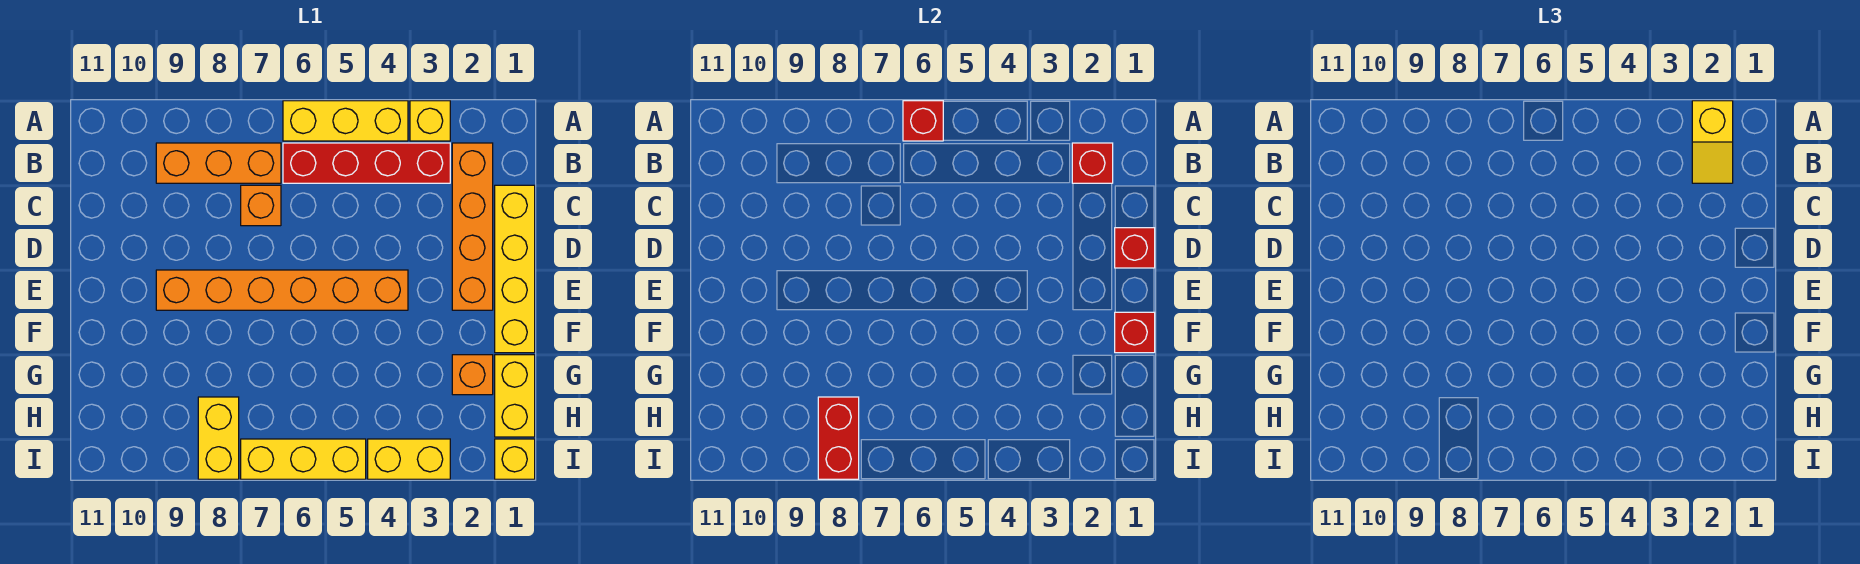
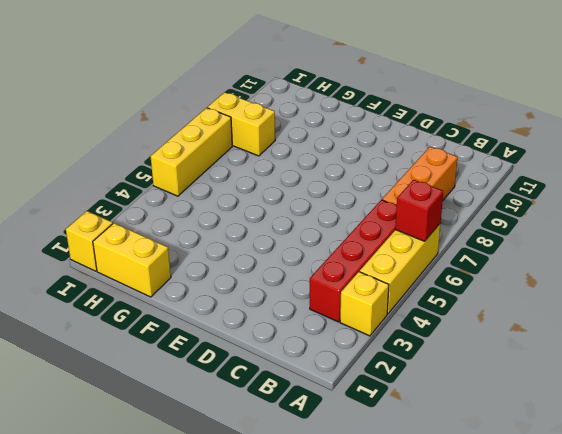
none -> orange 1x4 brick [452,143,493,310]
none -> yellow 1x4 brick [495,185,535,353]
none -> orange 1x1 brick [241,185,281,226]

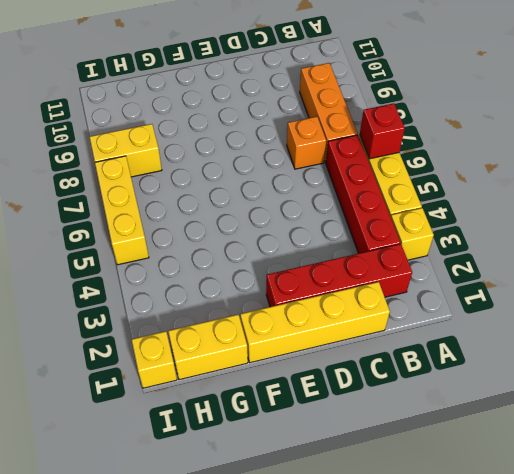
red 1x4 brick [266,244,412,307] -> orange 1x4 brick [452,143,493,310]
none -> orange 1x6 brick [156,270,408,310]
none -> orange 1x1 brick [452,355,493,395]
none -> yellow 1x2 brick [368,439,450,479]

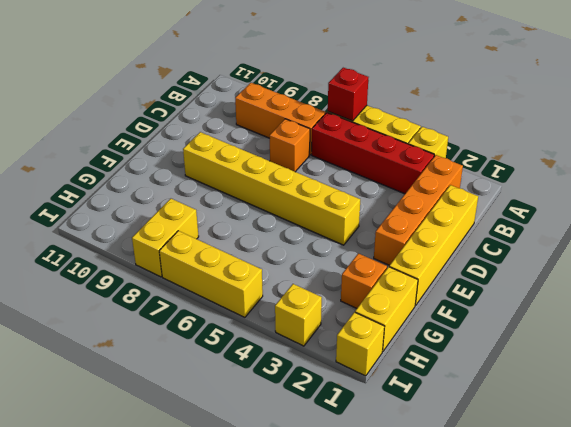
yellow 1x6 brick [183,132,360,245] -> orange 1x6 brick [156,270,408,310]
yellow 1x1 brick [275,284,322,346] -> yellow 1x2 brick [368,439,450,479]
none -> red 1x1 brick [1072,143,1113,183]
none -> red 1x1 brick [1115,228,1155,268]
none -> red 1x1 brick [1115,312,1155,353]

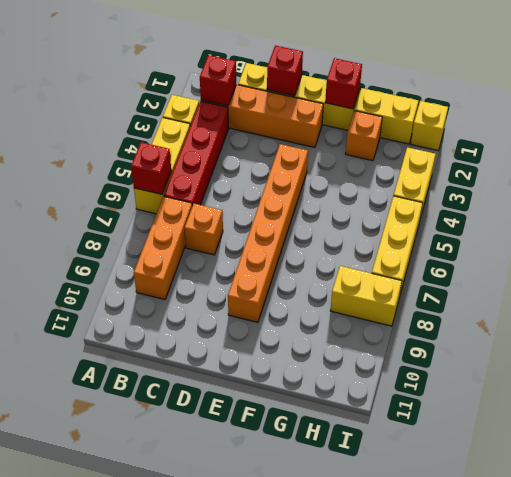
none -> red 1x2 brick [818,397,859,479]
none -> yellow 1x2 slope [1692,101,1733,183]

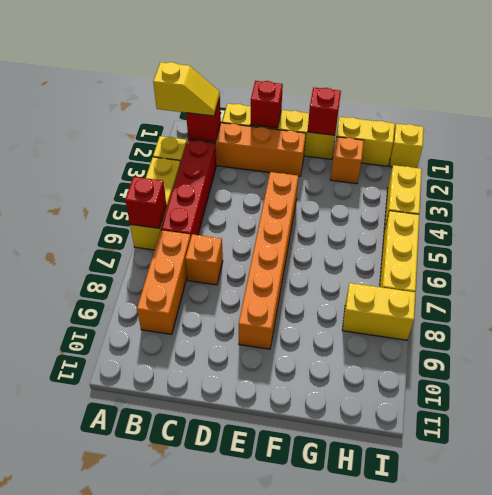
none -> red 1x2 brick [818,397,859,479]

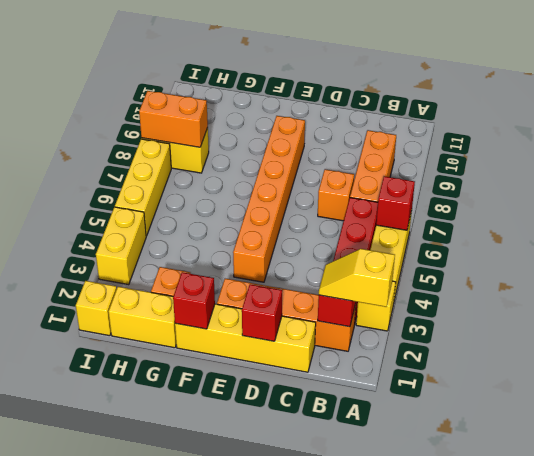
orange 1x2 brick [139,91,208,147] -> red 1x2 brick [818,397,859,479]

